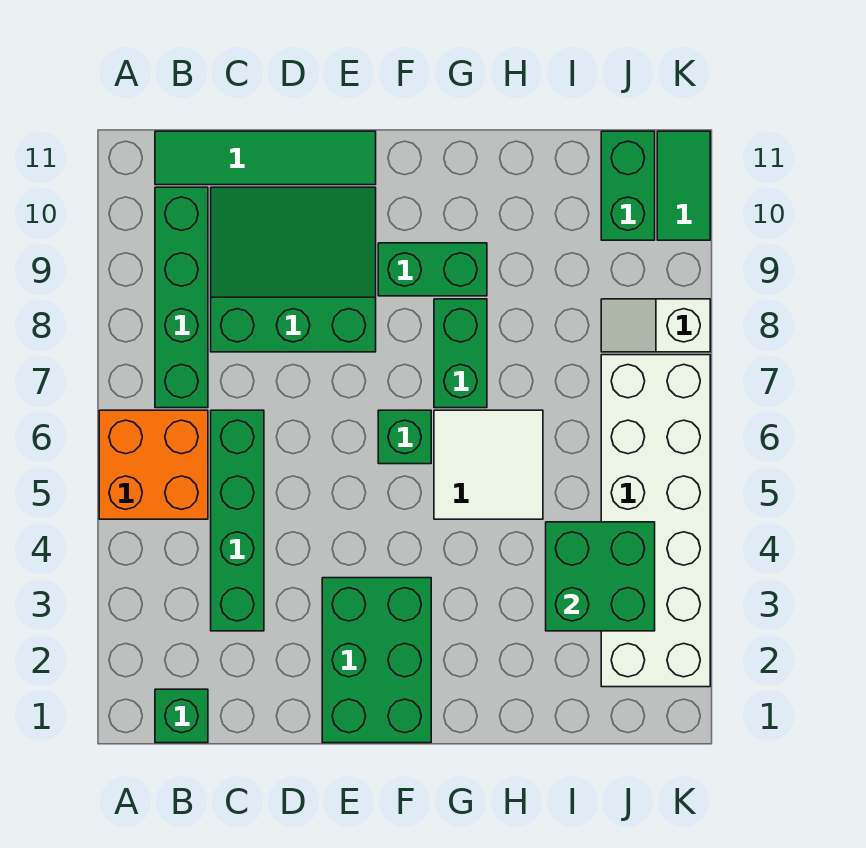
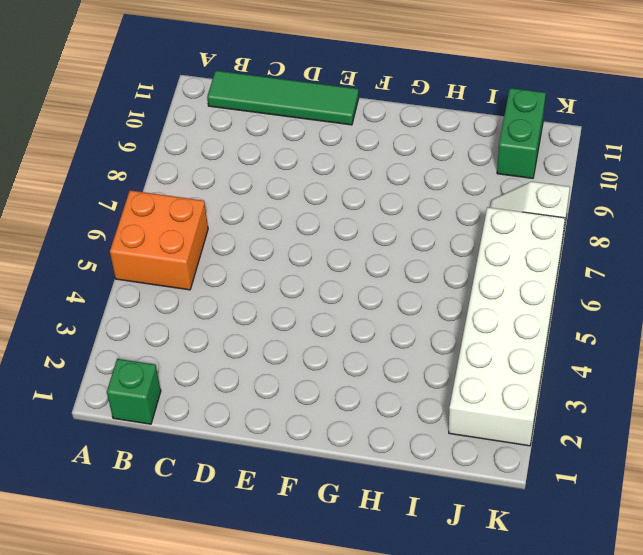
none -> green 1x4 brick [155,187,208,408]
none -> green 1x4 brick [211,410,264,631]
none -> green 3x3 slope [211,187,376,352]

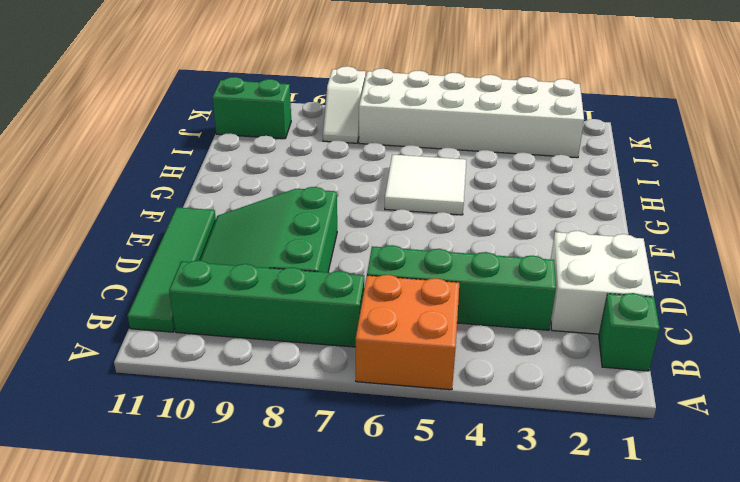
white 2x2 brick [551,231,654,334] -> none
none -> green 2x3 brick [322,578,431,743]
none -> green 1x1 brick [378,410,431,464]
none -> green 1x2 brick [378,243,487,296]

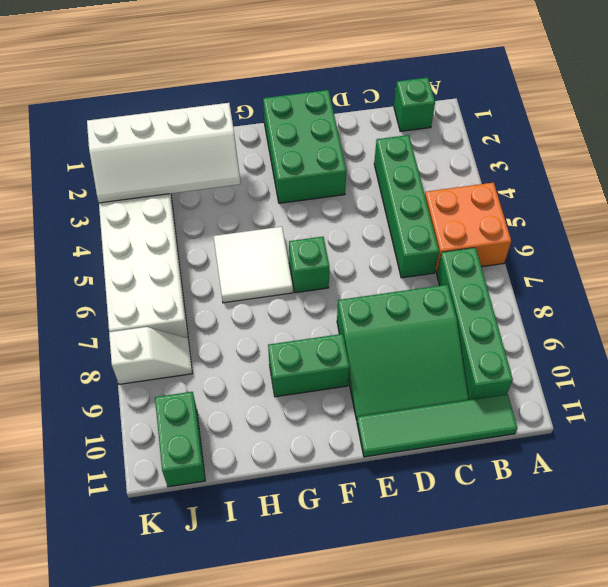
white 2x4 slope [87,103,241,203] -> green 2x2 brick [546,522,655,631]
none -> green 1x2 brick [434,299,487,408]
none -> green 1x2 tile [657,131,710,240]

